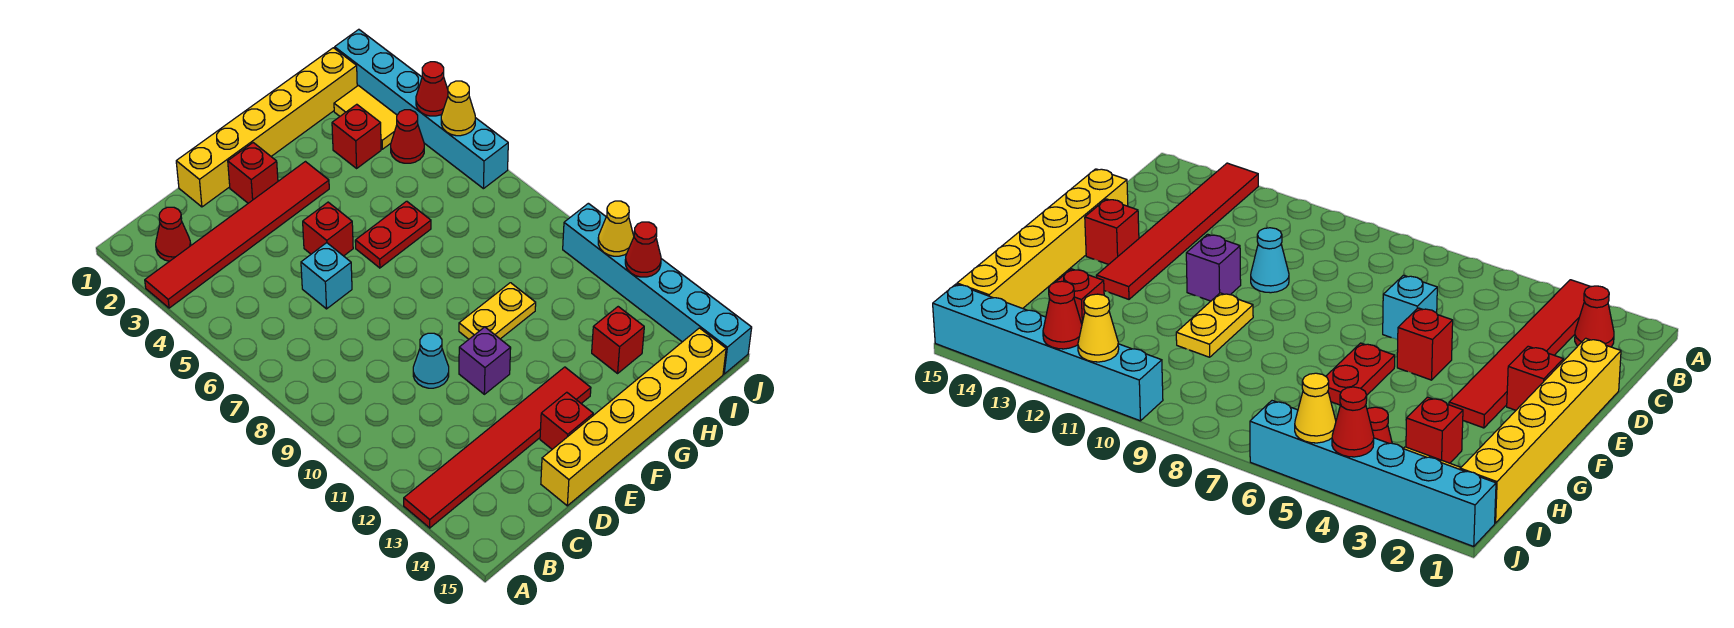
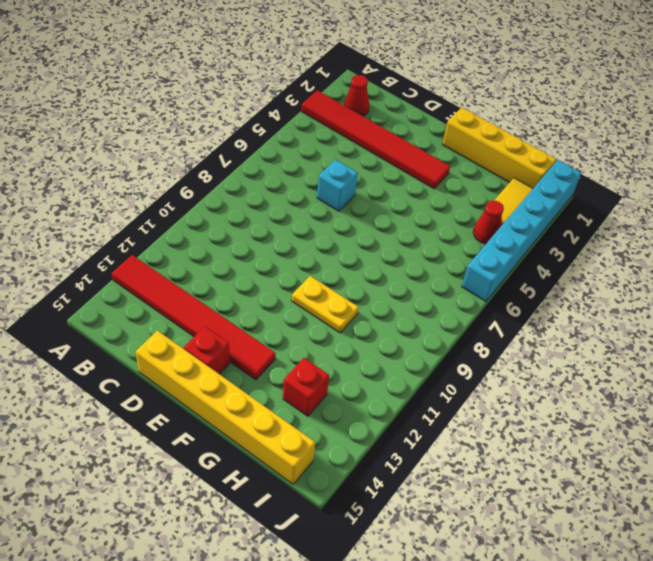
yellow 1x4 brick [442,107,556,188] -> yellow 1x6 brick [176,48,357,207]
none -> cyan 1x1 cone [413,333,449,388]
none -> red 1x1 brick [228,143,278,203]
none -> red 1x1 brick [303,202,353,256]

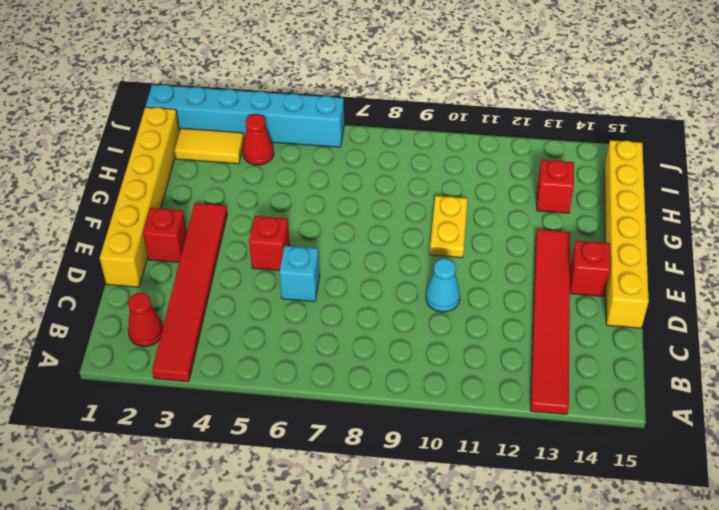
none -> purple 1x1 brick [459,327,511,394]
none -> red 1x2 plate [355,201,431,268]
none -> red 1x1 brick [332,104,381,168]

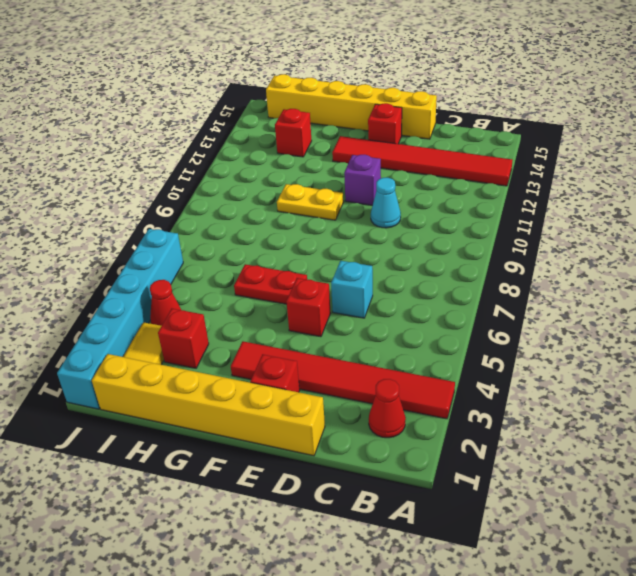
none -> cyan 1x6 brick [563,203,752,374]
none -> red 1x1 cone [416,62,448,116]
none -> yellow 1x1 cone [441,81,475,136]

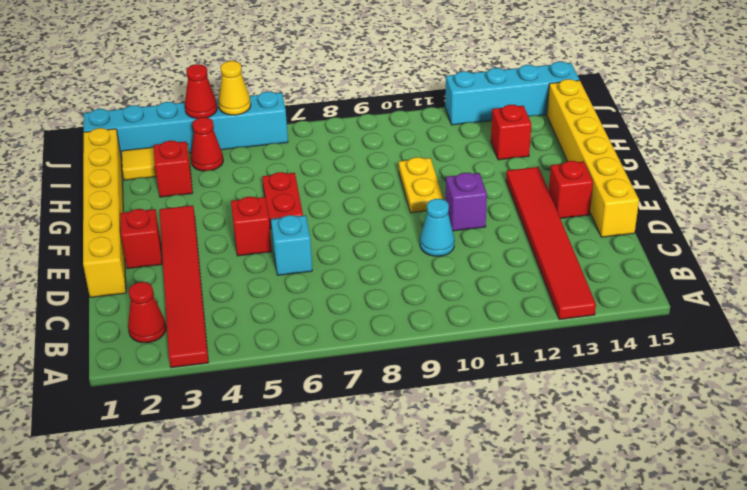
cyan 1x4 brick [445,61,579,125] -> cyan 1x6 brick [563,203,752,374]
none -> yellow 1x1 cone [598,201,634,256]
none -> red 1x1 cone [625,222,661,277]

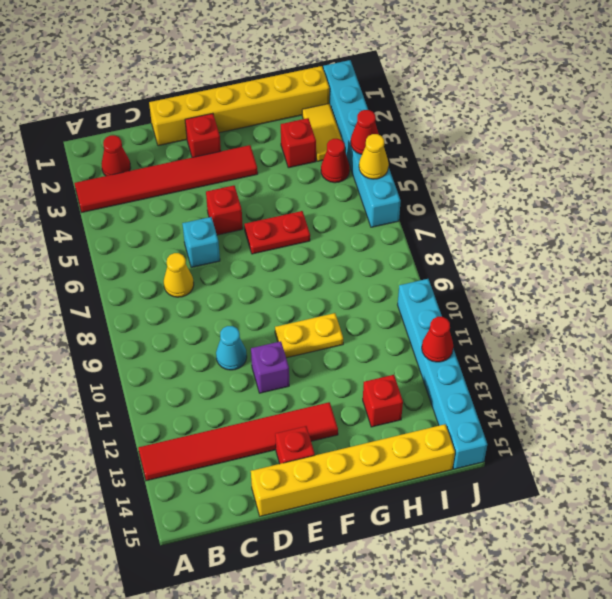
yellow 1x1 cone [164,253,194,297] -> yellow 1x1 cone moved to [598,201,634,256]

